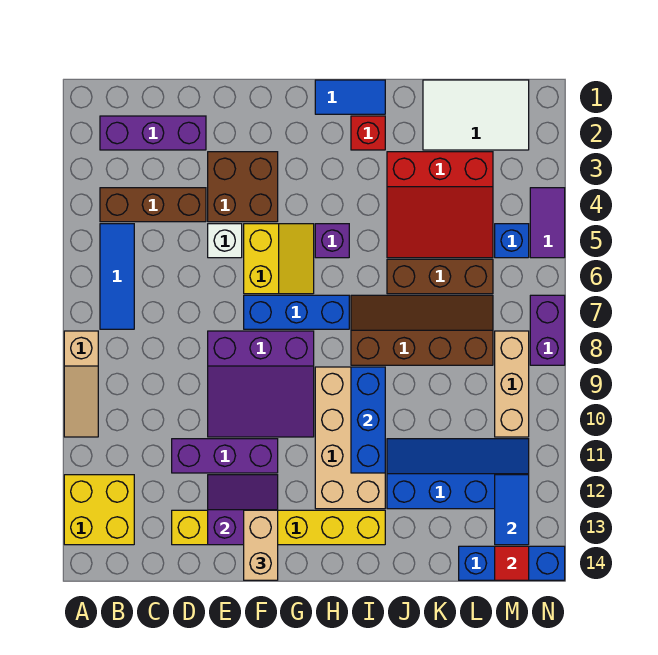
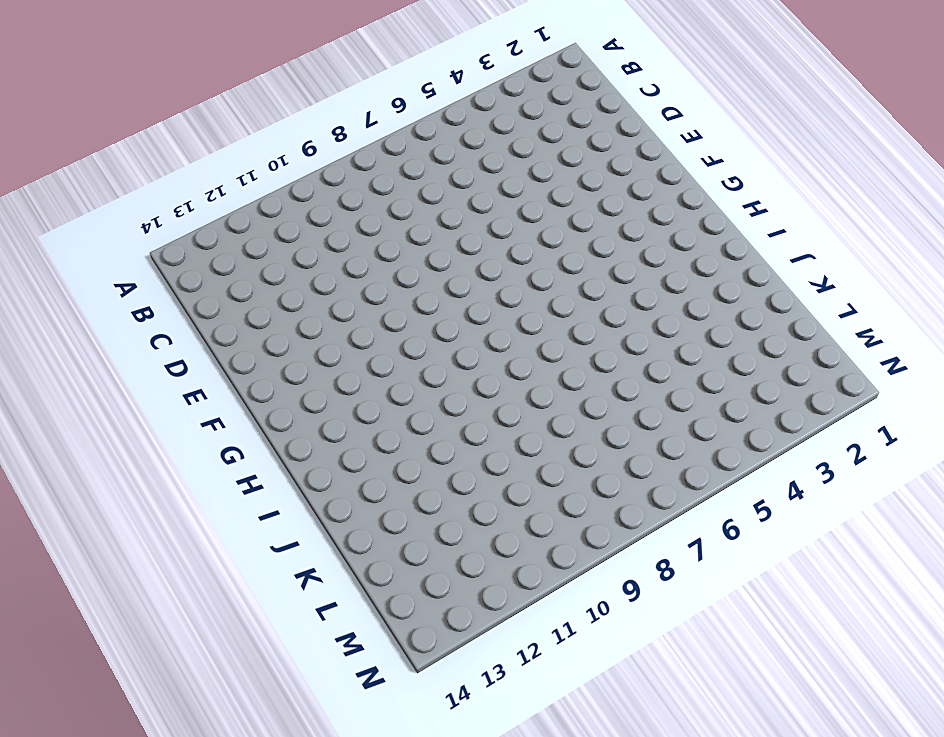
none -> tan 1x3 slope [64,331,98,437]
none -> yellow 2x2 brick [64,475,134,545]
none -> purple 1x3 brick [100,116,206,150]
none -> brown 1x3 brick [100,188,206,222]

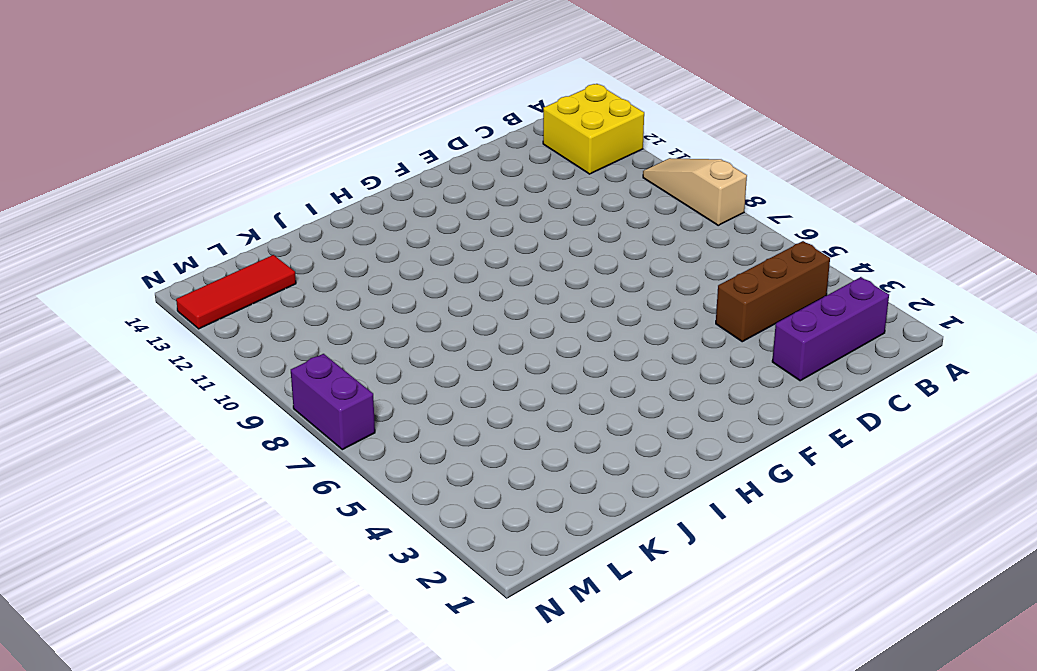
red 1x3 tile [176,255,296,329] -> none
none -> blue 1x3 tile [100,224,134,329]
none -> purple 1x3 brick [172,439,278,473]
none -> yellow 1x6 brick [172,510,385,545]
none -> brown 2x2 brick [208,152,278,222]

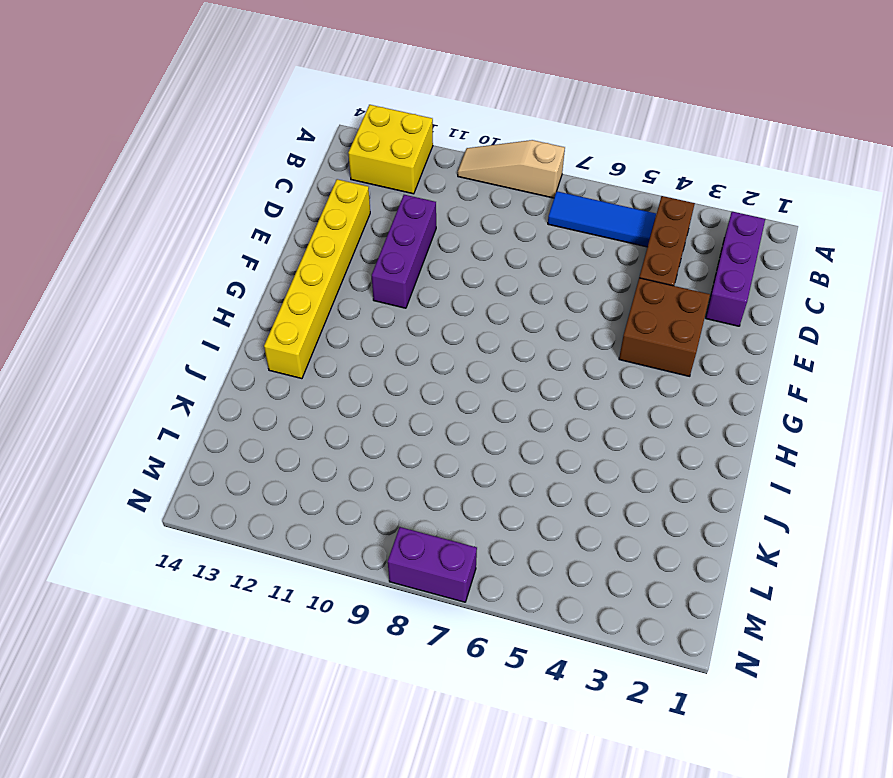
none -> white 1x1 brick [208,224,242,258]
none -> purple 3x3 slope [208,331,314,437]
none -> yellow 2x2 slope [244,224,314,294]
none -> blue 1x3 brick [244,295,349,329]

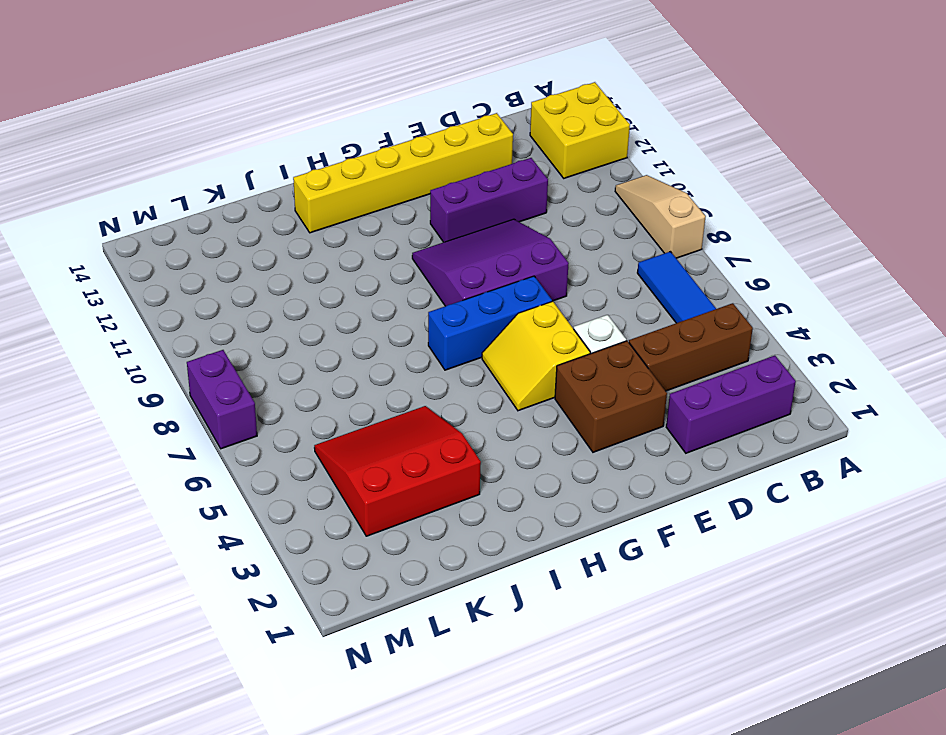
none -> blue 1x2 tile [315,80,385,114]
none -> purple 1x1 brick [315,224,349,258]
none -> tan 2x4 brick [315,367,385,509]
none -> red 1x1 brick [351,116,385,150]

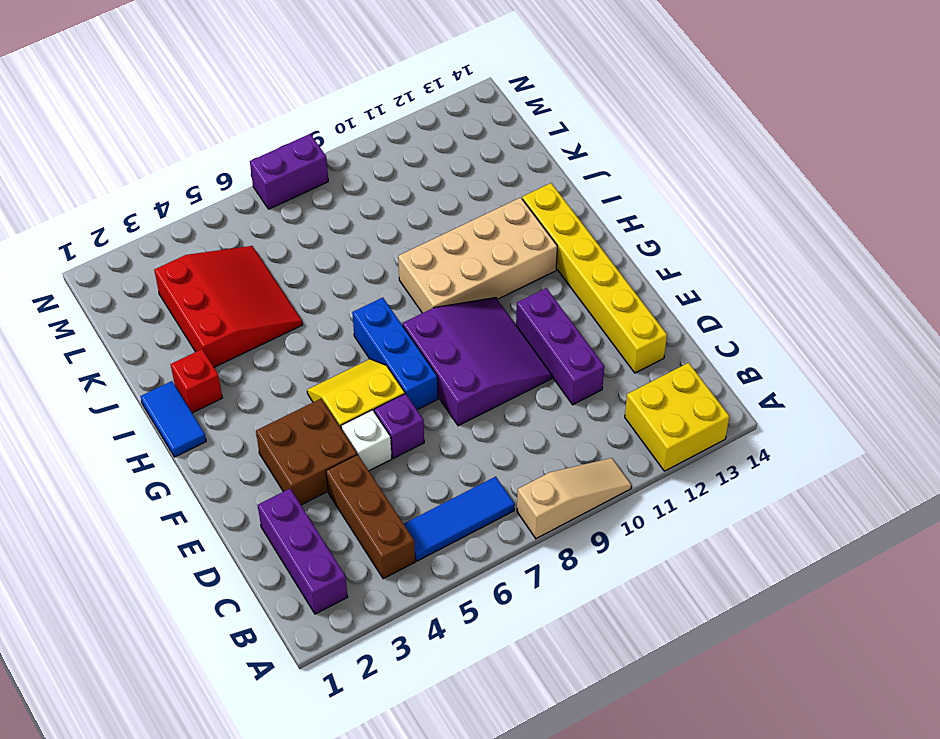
purple 1x1 brick [374,394,424,458] -> purple 1x1 brick moved to [315,224,349,258]
none -> brown 2x4 slope [351,295,493,365]
none -> brown 1x3 brick [387,259,493,294]
none -> blue 2x4 slope [387,439,529,509]
none -> white 2x3 tile [423,80,529,150]

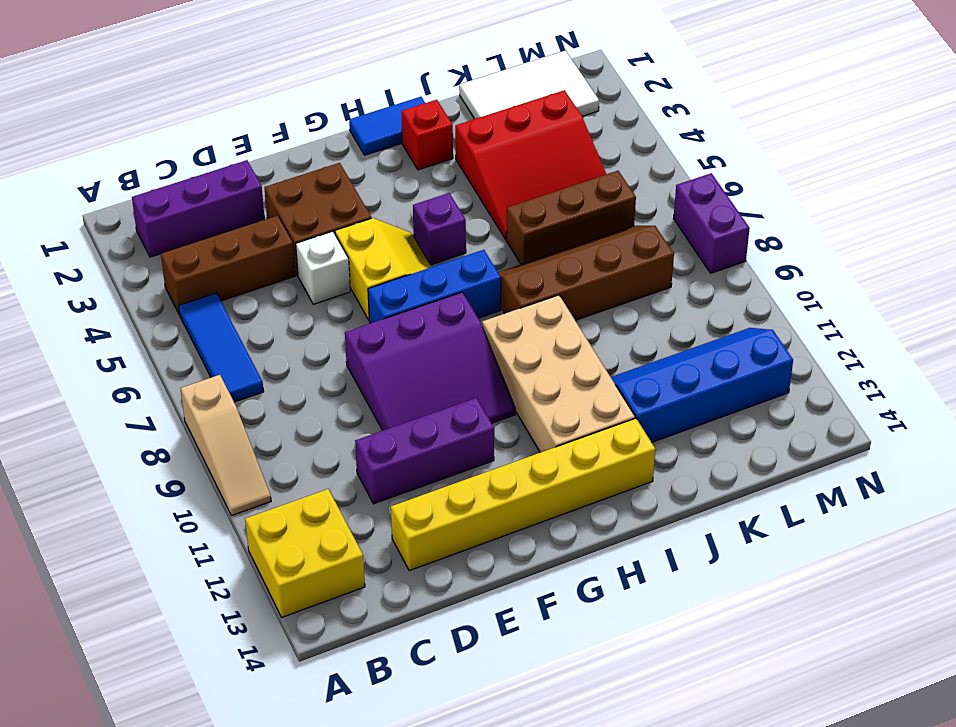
none -> blue 1x3 brick [459,546,565,580]
none -> blue 1x1 brick [495,224,529,258]
none -> tan 1x3 brick [495,331,529,437]
none -> purple 1x2 tile [530,188,565,258]

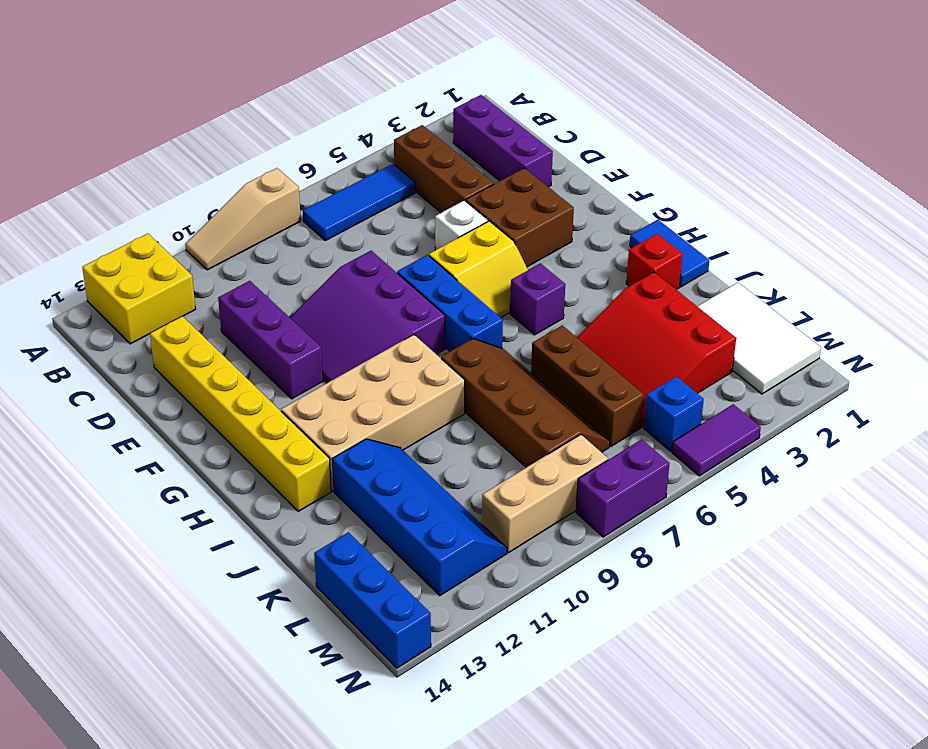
none -> purple 2x2 slope [208,475,278,545]
none -> blue 1x3 brick [351,367,385,473]
none -> blue 1x2 tile [495,475,529,545]
none -> red 1x1 tile [495,546,529,580]

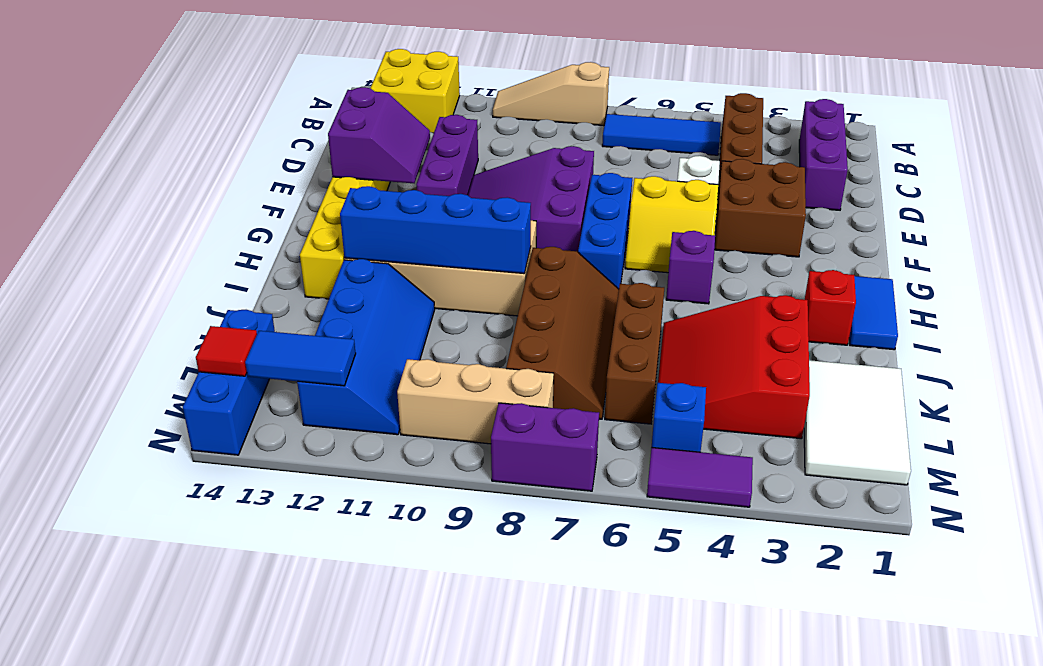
blue 1x4 brick [340,186,531,274] -> blue 1x3 brick [351,367,385,473]
none -> tan 1x2 brick [244,510,278,580]

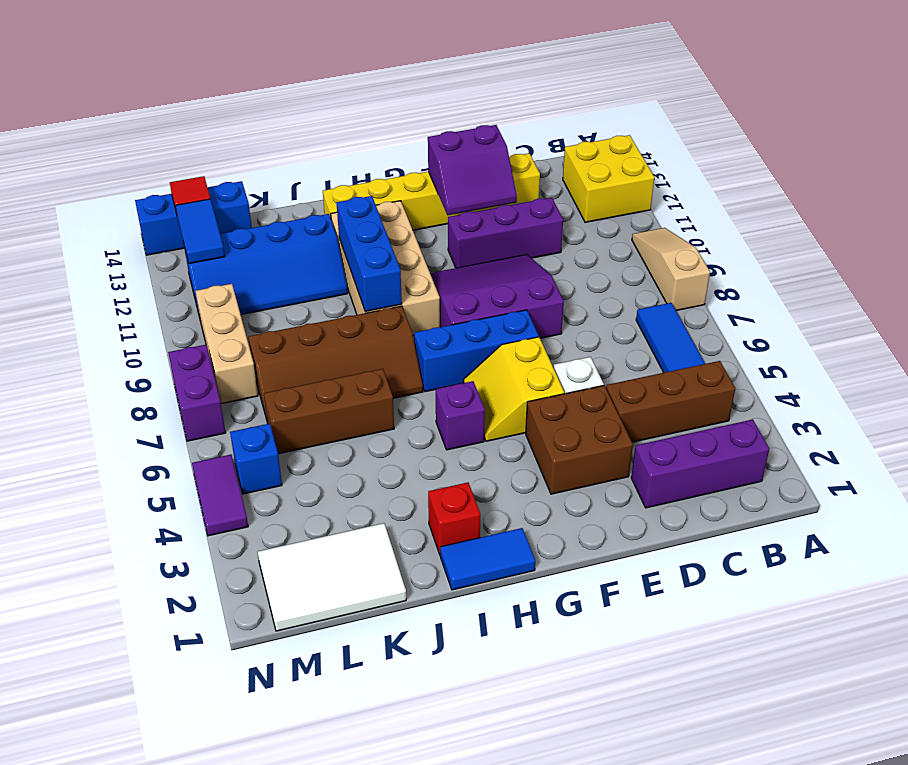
none -> red 3x3 slope [387,152,493,258]
none -> tan 1x2 brick [244,510,278,580]

